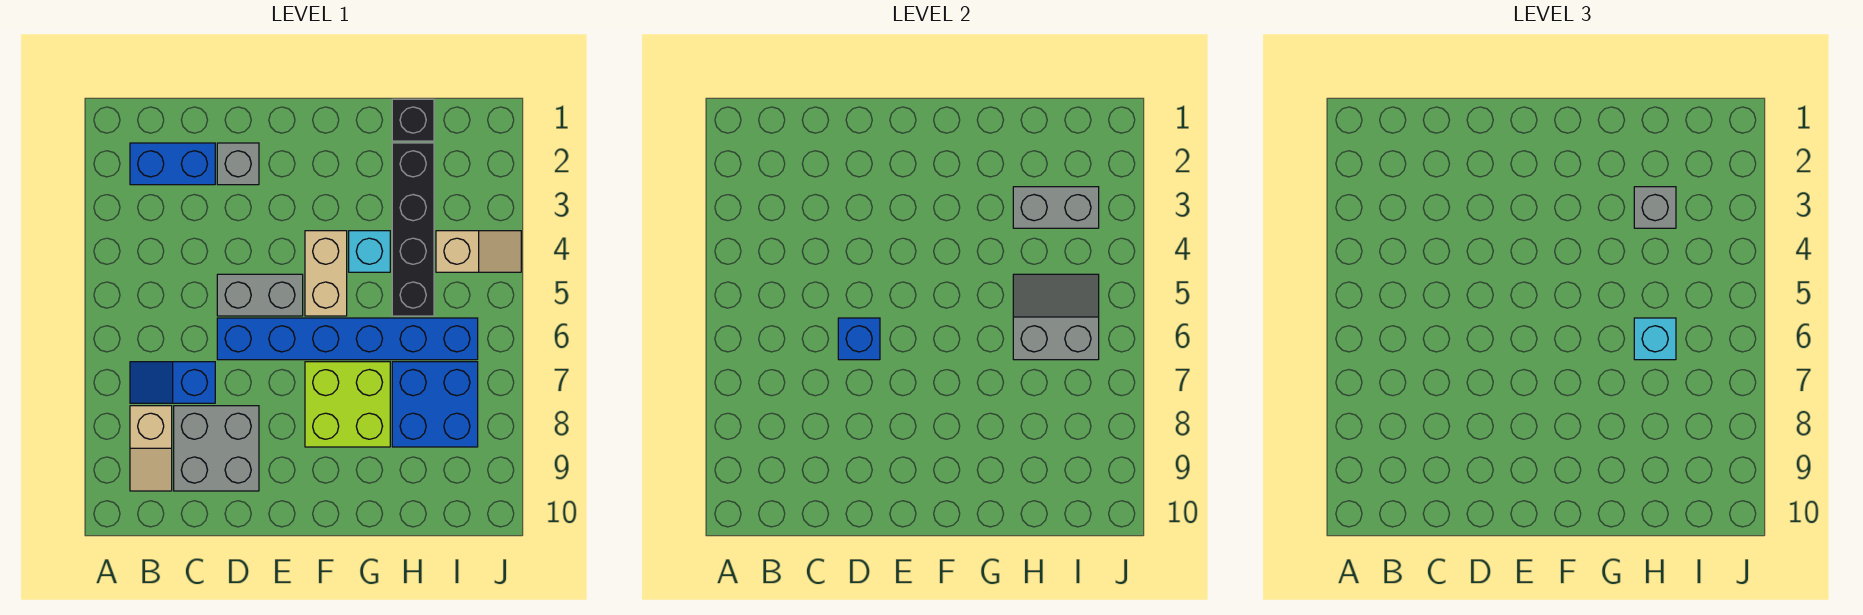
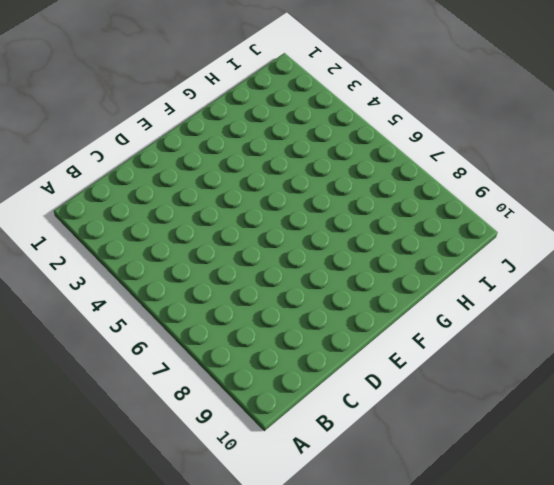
none -> blue 1x2 brick [130,143,215,185]
none -> blue 1x2 slope [130,362,215,403]
none -> tan 1x2 slope [130,406,172,491]

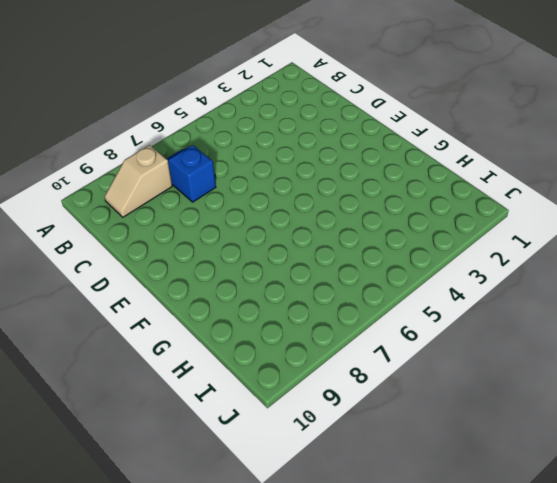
none -> blue 1x2 brick [130,143,215,185]
none -> grey 2x2 brick [174,406,259,491]
none -> grey 1x1 brick [217,143,259,185]

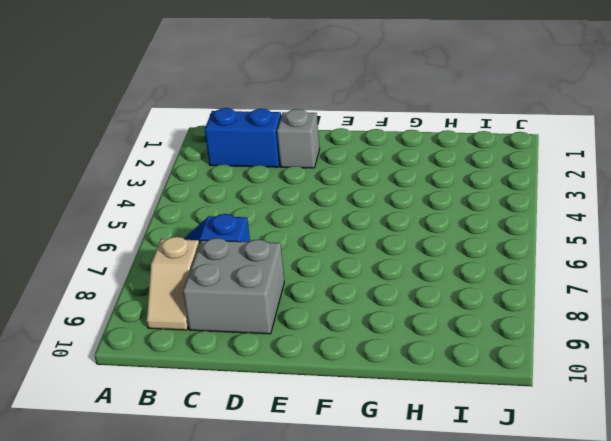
none -> grey 1x2 brick [217,274,303,316]
none -> blue 1x6 brick [217,318,478,360]
none -> tan 1x2 brick [305,231,347,316]

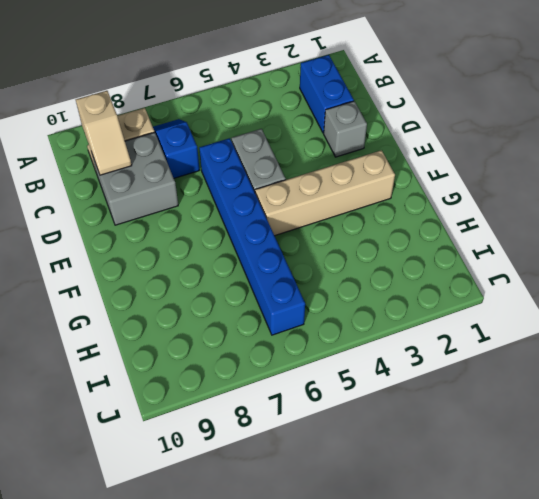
tan 1x2 slope [76,91,132,175] -> tan 1x2 slope moved to [436,231,521,272]
tan 1x4 brick [255,150,395,236] -> tan 1x2 brick [305,231,347,316]
none -> lime 2x2 brick [305,362,390,447]
none -> cyan 1x1 brick [349,231,390,272]
none -> black 1x1 brick [392,99,434,141]

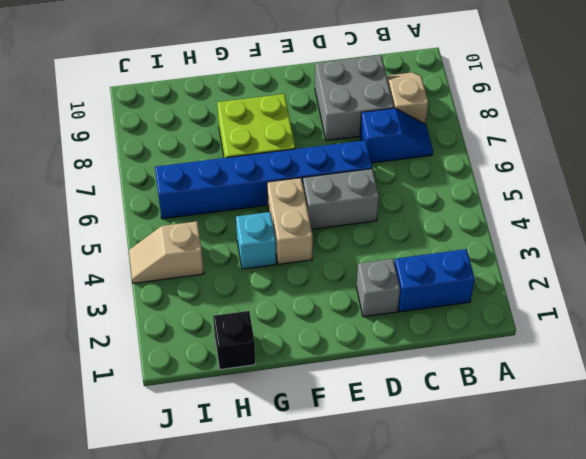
none -> black 1x4 brick [392,143,434,316]
none -> blue 2x2 brick [392,362,478,447]
none -> blue 1x1 brick [838,318,880,360]

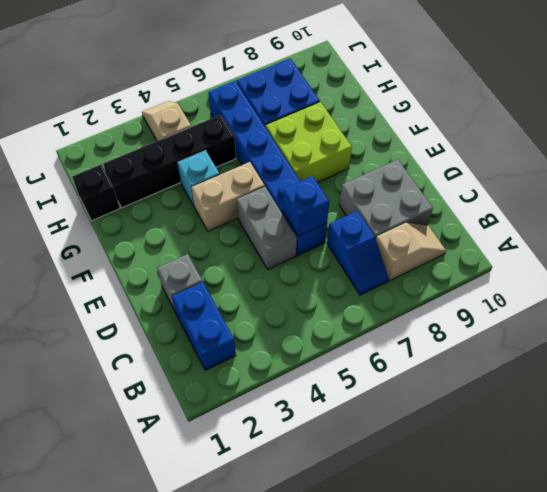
none -> grey 1x2 brick [1013,187,1099,228]
none -> grey 2x2 slope [1013,274,1099,360]
none -> grey 1x1 brick [1634,187,1676,228]

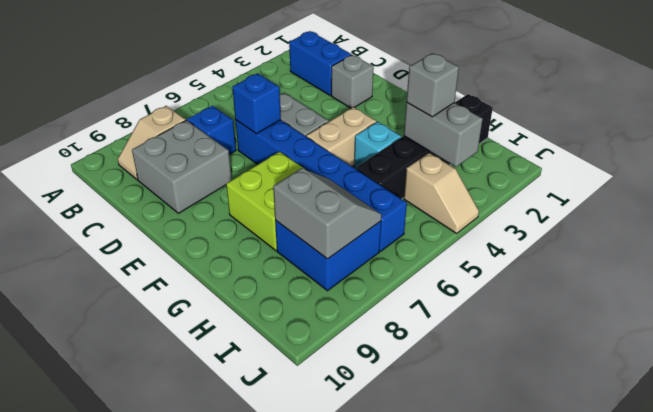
grey 2x2 slope [273,168,382,259] -> grey 2x2 slope moved to [1013,274,1099,360]
none -> cyan 1x1 brick [1634,318,1676,360]

